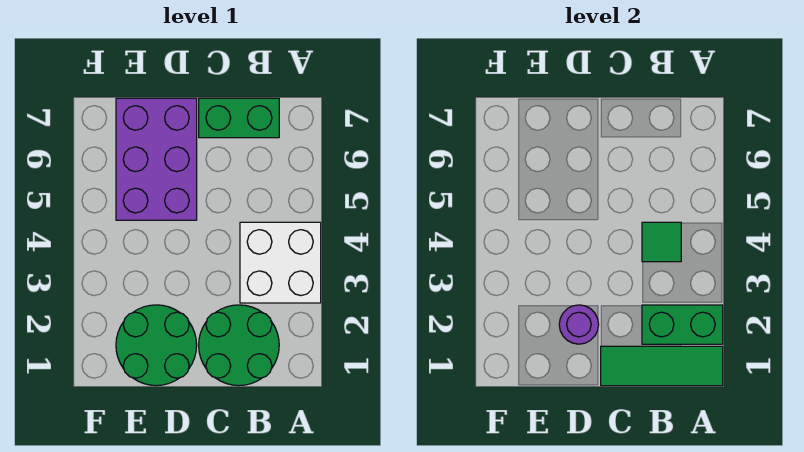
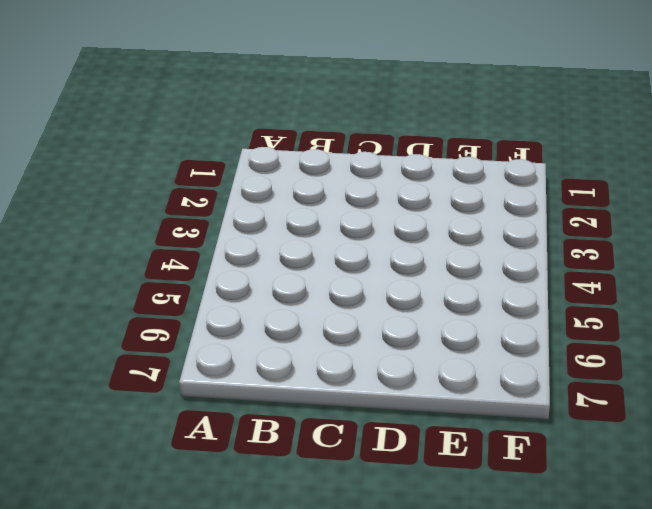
none -> white 2x2 brick [240,222,321,303]
none -> green 2x2 round brick [199,305,279,386]

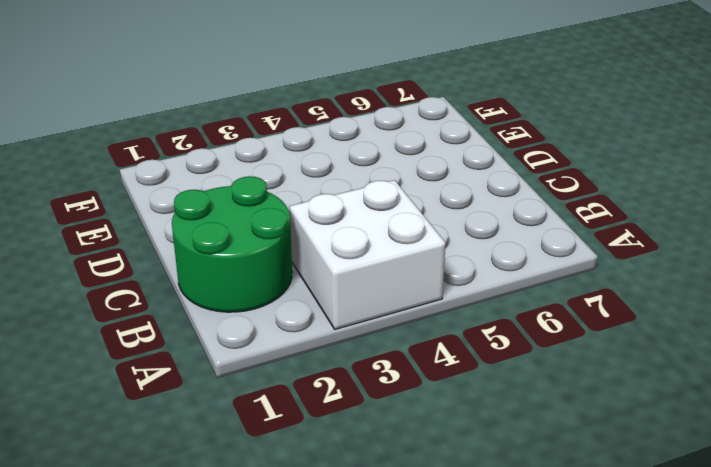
none -> green 1x2 brick [199,98,279,138]
none -> green 2x2 round brick [116,305,197,386]

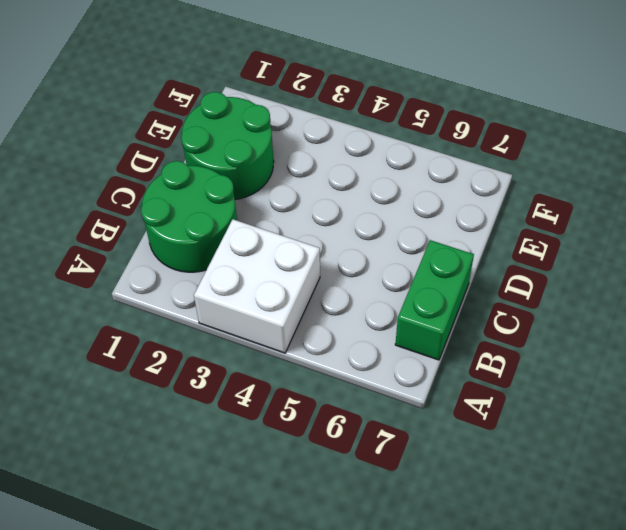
none -> purple 2x3 brick [116,98,197,220]
none -> green 1x3 tile [601,346,723,386]

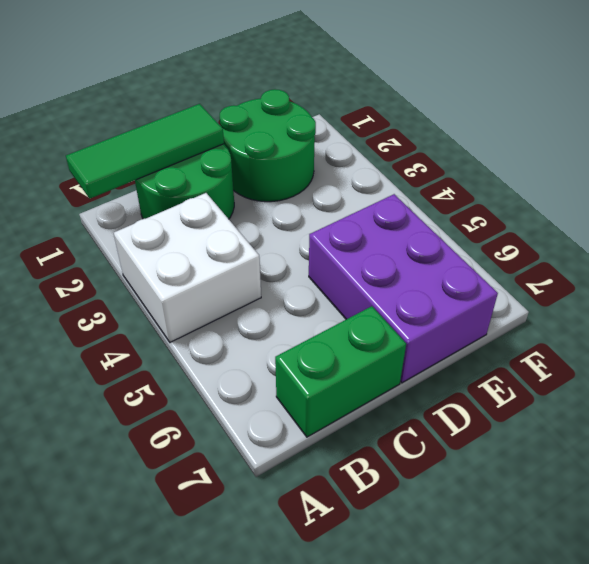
none -> green 1x2 brick [642,305,723,344]
none -> green 1x1 tile [642,222,681,262]

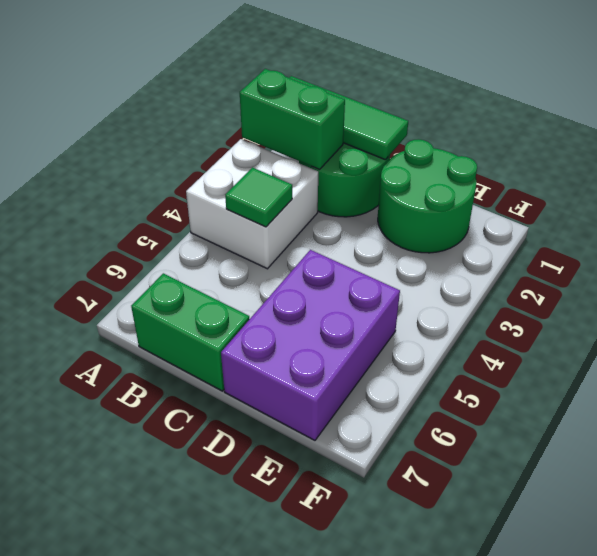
none -> purple 1x1 round brick [559,305,599,344]

